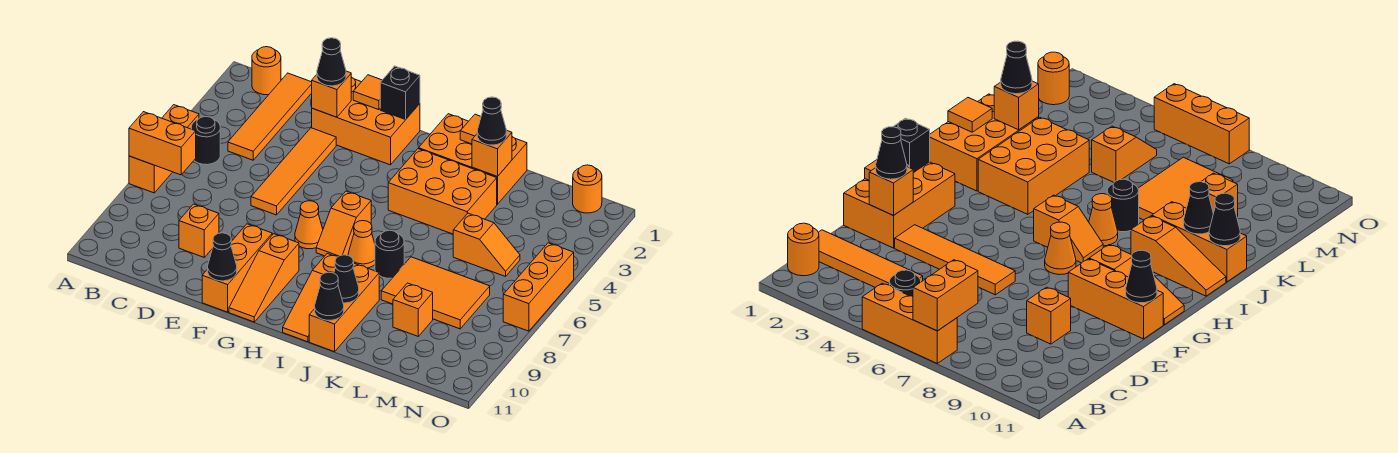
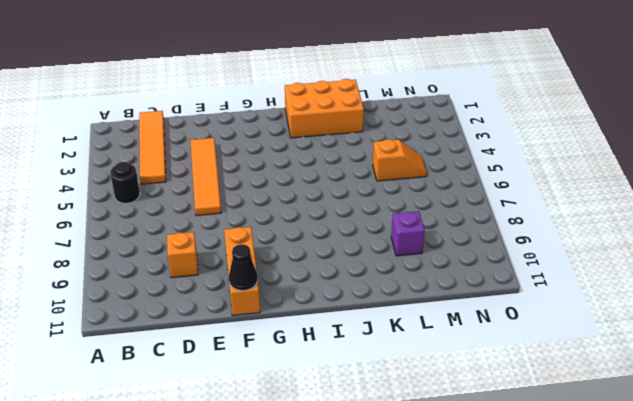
purple 1x1 brick [391,211,425,256] -> orange 1x1 brick [393,283,433,336]
none -> orange 1x3 brick [129,105,199,193]
none -> orange 1x1 round brick [252,47,281,95]
none -> orange 2x3 brick [312,77,420,165]
none -> orange 1x1 cone [295,201,323,249]

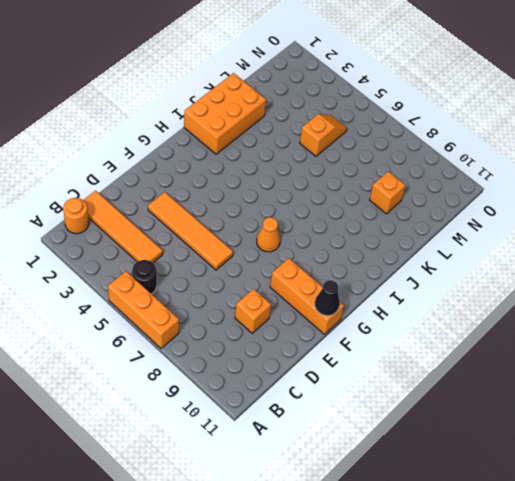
none -> orange 2x3 brick [312,77,420,165]
none -> orange 1x3 slope [229,234,299,322]
none -> orange 1x2 slope [316,191,371,256]
none -> orange 2x3 brick [388,149,497,234]

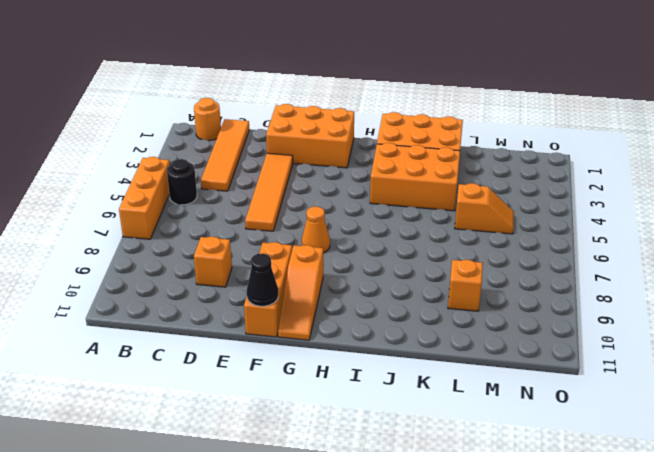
none -> orange 1x2 slope [316,191,371,256]
none -> orange 1x1 cone [348,221,375,268]
none -> orange 1x3 slope [283,254,338,342]
none -> black 1x1 round brick [375,230,404,278]

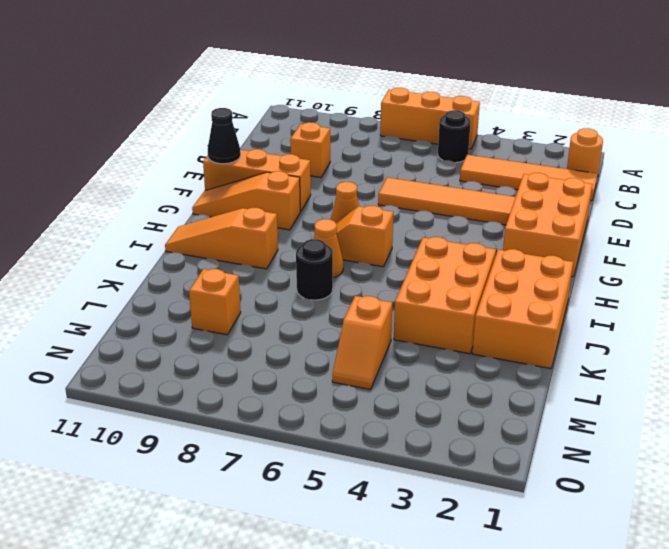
none -> orange 1x3 brick [309,263,379,352]
none -> orange 2x3 tile [381,257,490,329]
none -> orange 1x1 round brick [573,165,602,213]
none -> orange 1x3 brick [503,243,574,331]

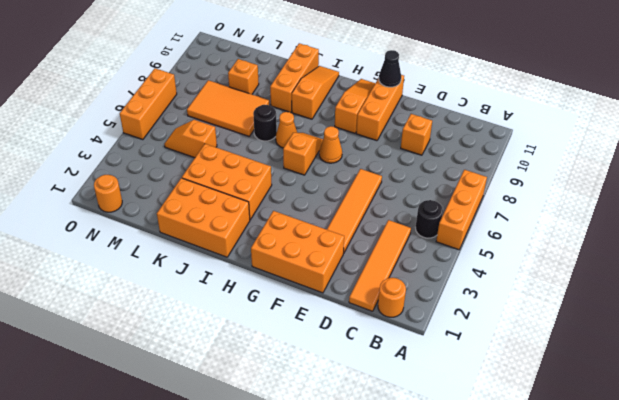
none -> orange 1x2 brick [129,112,196,175]
none -> orange 1x1 brick [312,71,351,117]
none -> orange 1x1 tile [353,75,382,110]
none -> black 1x1 brick [380,66,420,119]

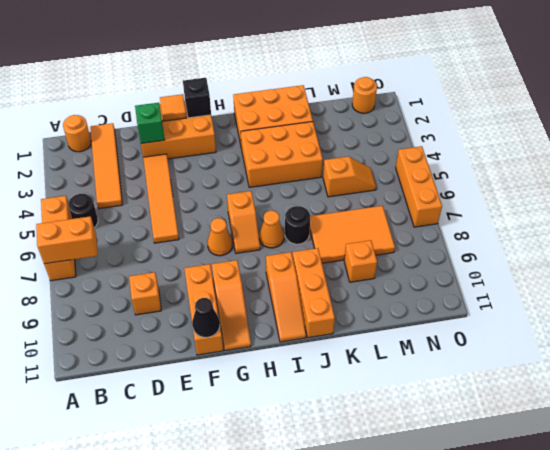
green 1x1 brick [135,103,165,144] -> orange 1x1 brick [312,71,351,117]
none -> orange 1x1 tile [460,114,481,144]
none -> black 1x1 cone [334,255,359,303]
none -> black 1x1 cone [315,272,344,320]
none -> orange 1x1 brick [472,131,512,177]

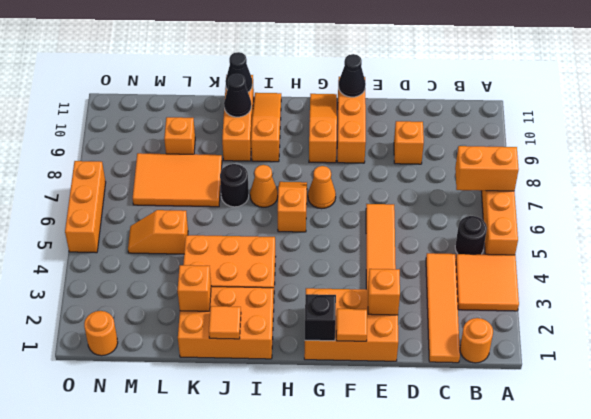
orange 2x2 tile [456,254,519,311] -> none
none -> black 1x1 cone [317,38,346,86]
none -> black 1x1 cone [477,97,507,145]

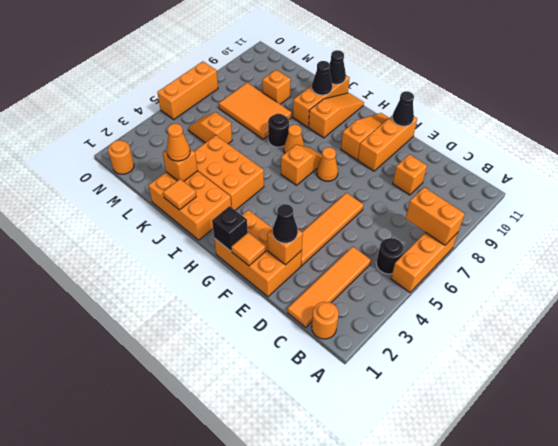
orange 1x1 cone [167,124,190,161] -> black 1x1 cone [477,97,507,145]

